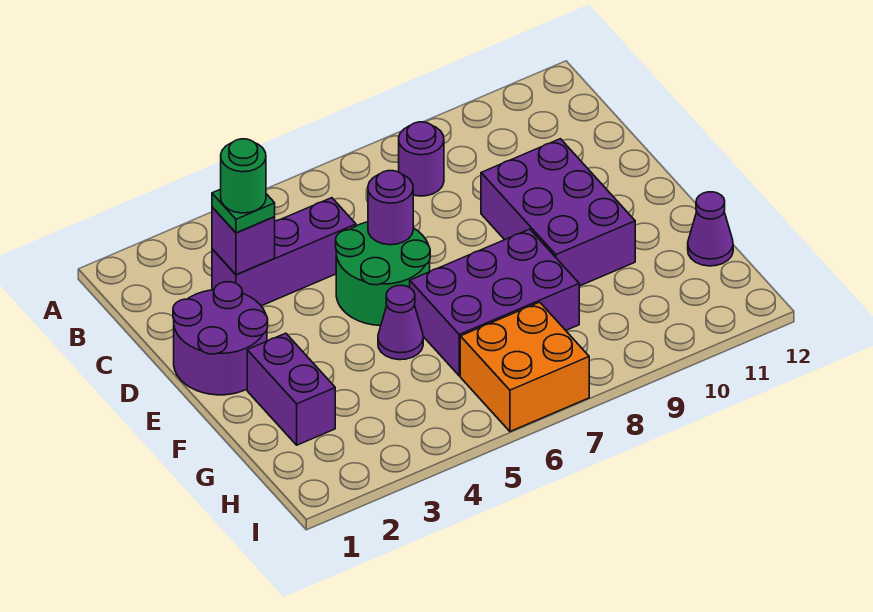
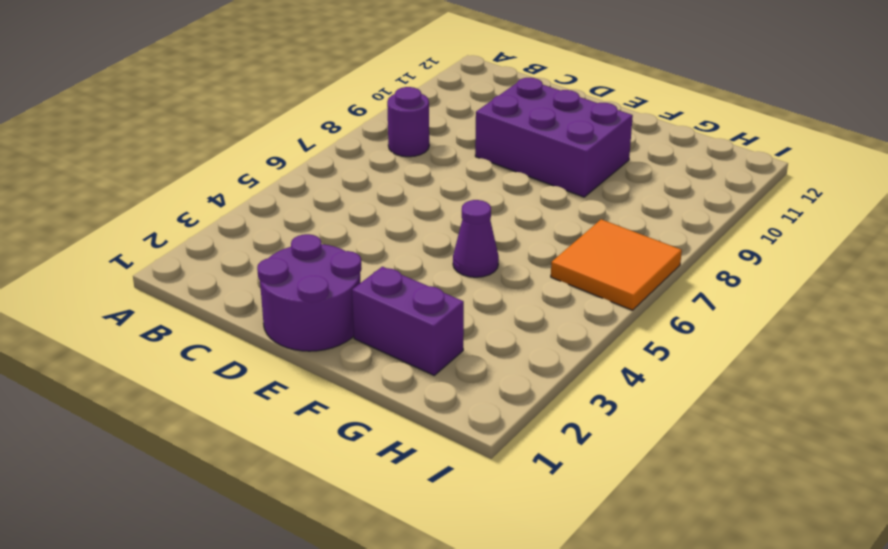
orange 2x2 tile [551,219,682,310] -> orange 2x2 brick [460,302,589,432]
none -> purple 1x3 brick [212,198,356,306]
none -> green 2x2 round brick [336,222,430,326]
none -> purple 2x3 brick [410,229,579,376]

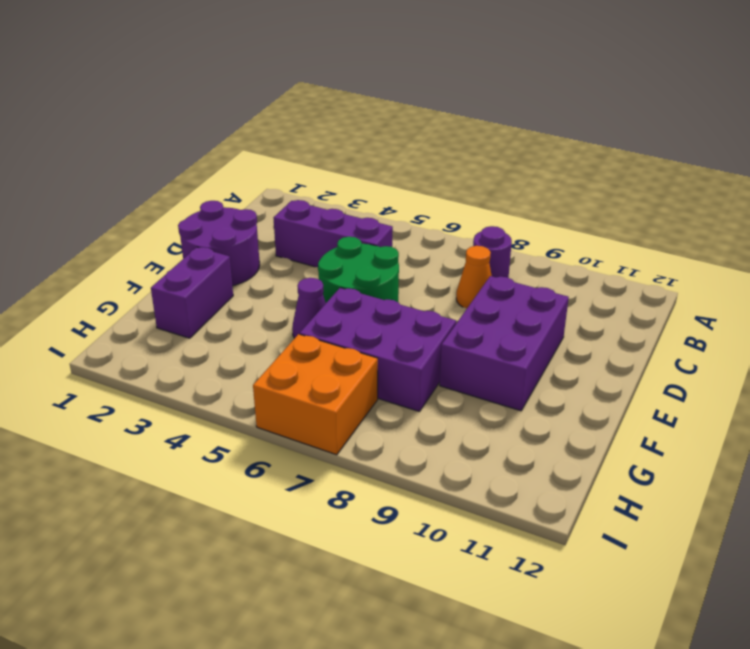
orange 1x1 cone [456,246,492,308] -> none
none -> purple 1x1 cone [688,192,733,266]
none -> purple 1x1 brick [212,207,275,275]
none -> purple 1x1 round brick [368,171,413,245]

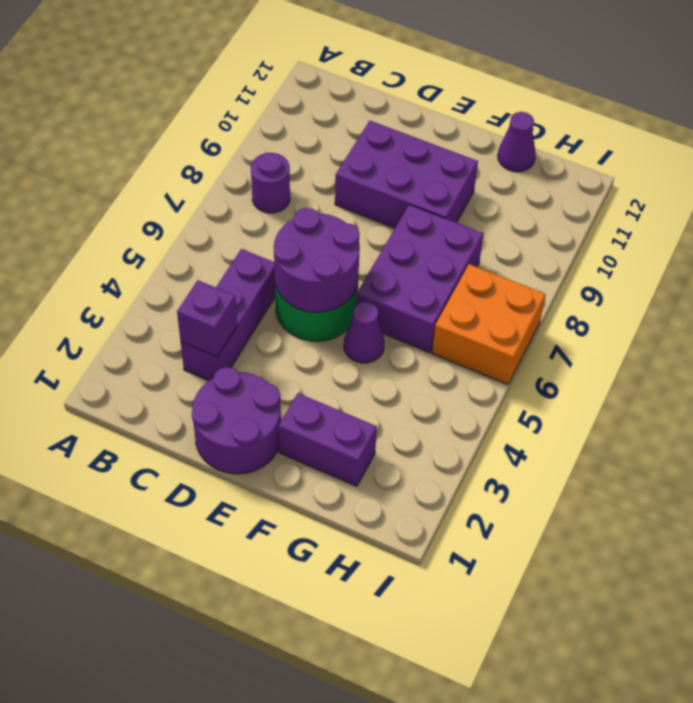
purple 2x2 round brick [274,208,360,312] -> purple 1x1 round brick [368,171,413,245]
none -> green 1x1 plate [212,189,275,233]
none -> green 1x1 round brick [221,139,266,213]

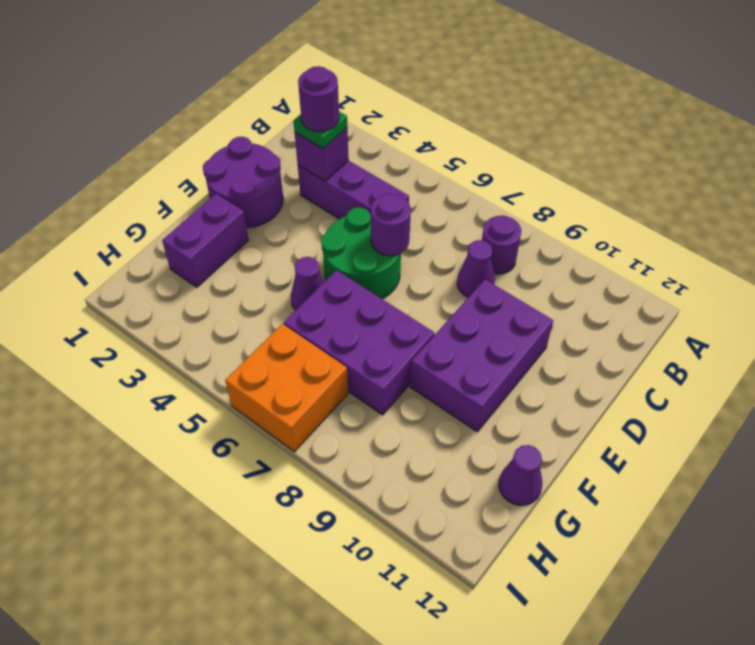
purple 1x1 round brick [298,66,339,132] -> green 1x1 round brick [221,139,266,213]
purple 1x1 cone [457,240,495,297] -> none

